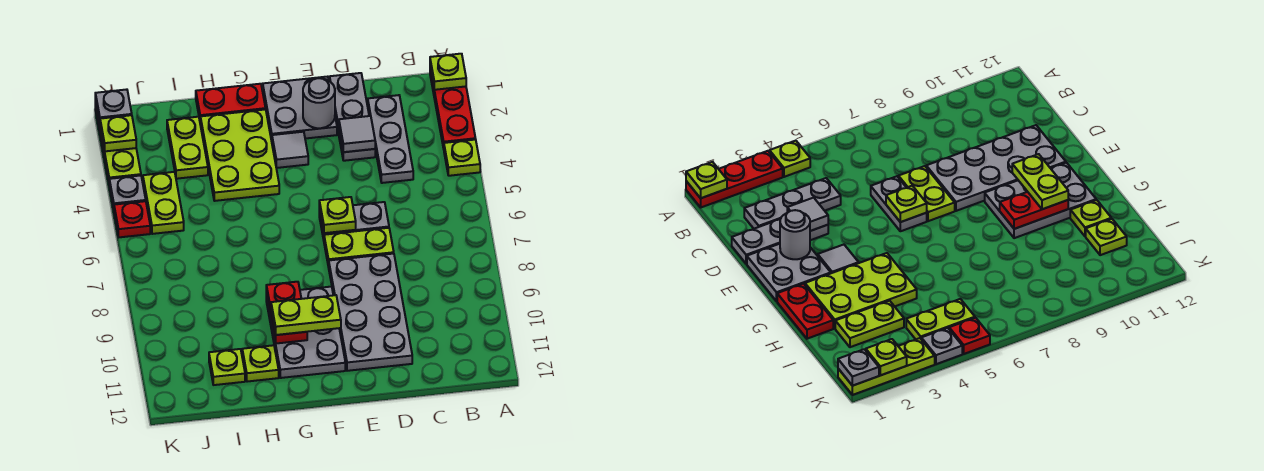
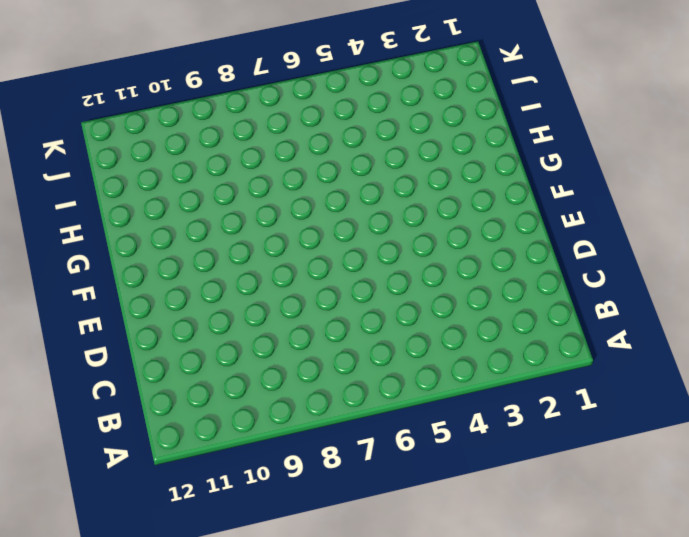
none -> red 1x3 plate [430,69,476,149]
none -> lime 1x1 plate [444,140,480,176]
none -> grey 1x3 plate [368,95,413,183]

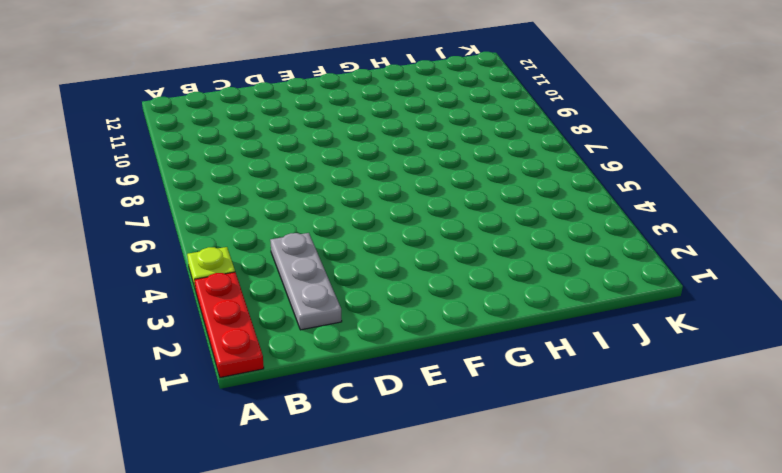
none -> grey 1x3 plate [330,73,375,161]
none -> grey 1x2 plate [319,202,389,240]
none -> lime 1x2 plate [324,228,394,267]

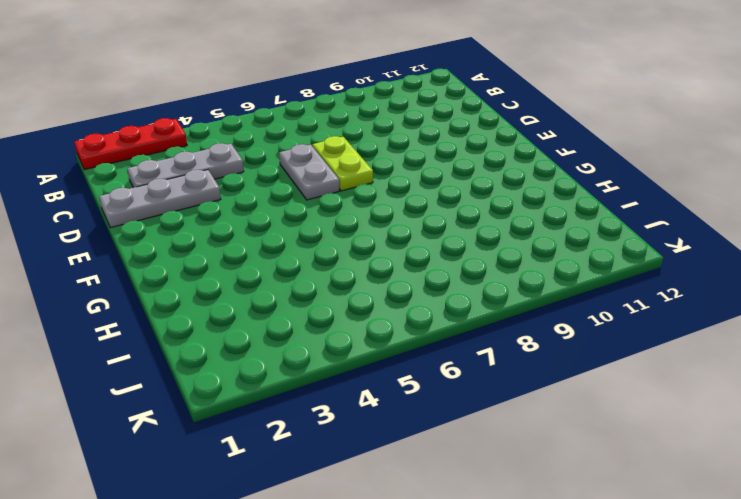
none -> lime 1x1 plate [444,140,480,176]
none -> grey 2x4 plate [329,254,412,371]
none -> grey 2x2 plate [263,77,337,141]

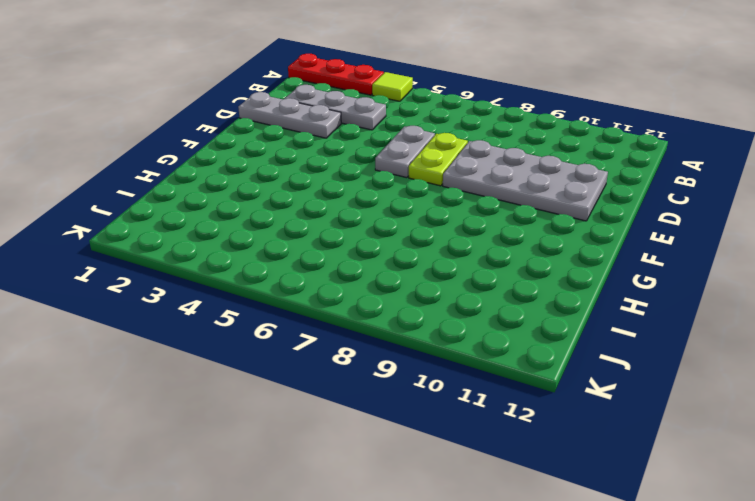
lime 1x1 tile [372,72,413,101] -> lime 1x1 plate [444,140,480,176]
none -> grey 2x2 plate [263,77,337,141]
none -> grey 1x1 tile [272,132,308,168]
none -> grey 2x3 plate [266,287,345,378]

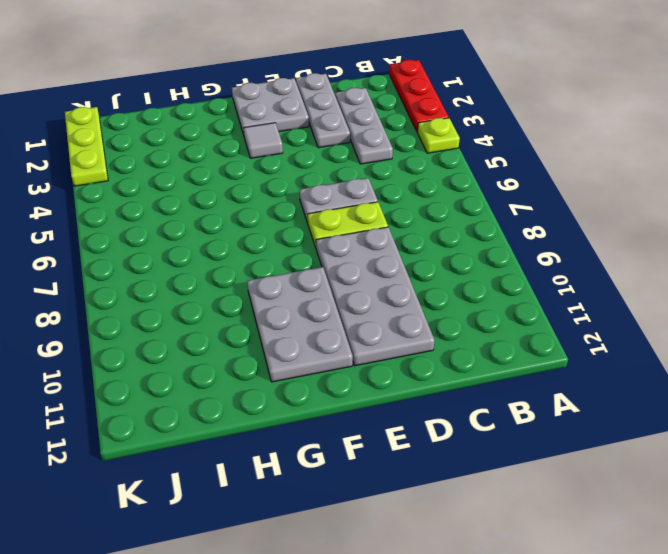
none -> red 1x2 plate [196,84,266,120]
none -> lime 2x3 plate [200,109,279,201]
none -> lime 1x1 plate [242,345,279,382]

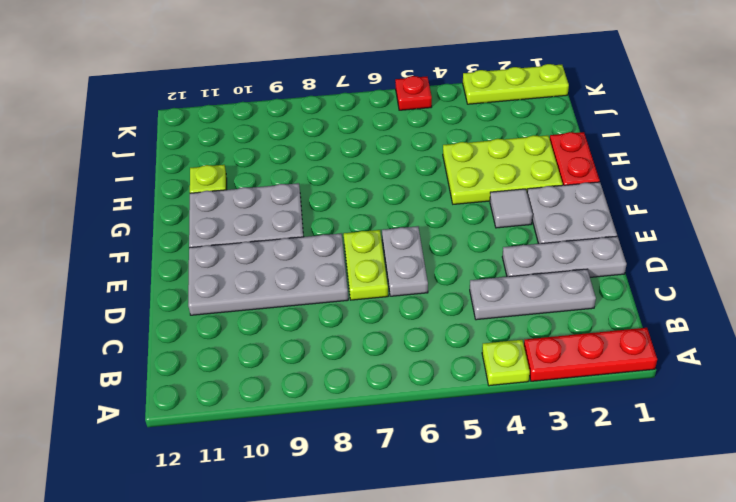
none -> lime 1x2 plate [167,117,208,179]
none -> lime 1x1 plate [209,349,245,385]
none -> lime 1x2 plate [143,172,184,234]

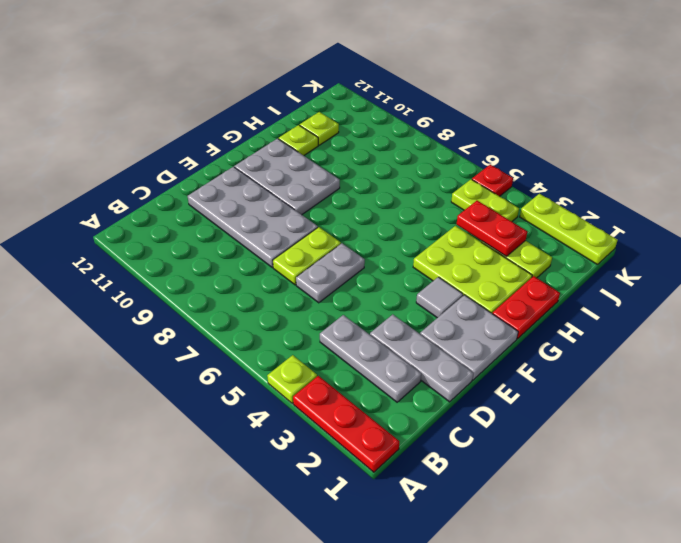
red 1x2 plate [457,201,527,256] -> red 1x2 plate moved to [266,282,307,344]
none -> grey 1x1 plate [109,175,146,210]
none -> lime 1x1 plate [430,54,466,90]
none -> grey 1x1 tile [339,116,375,152]

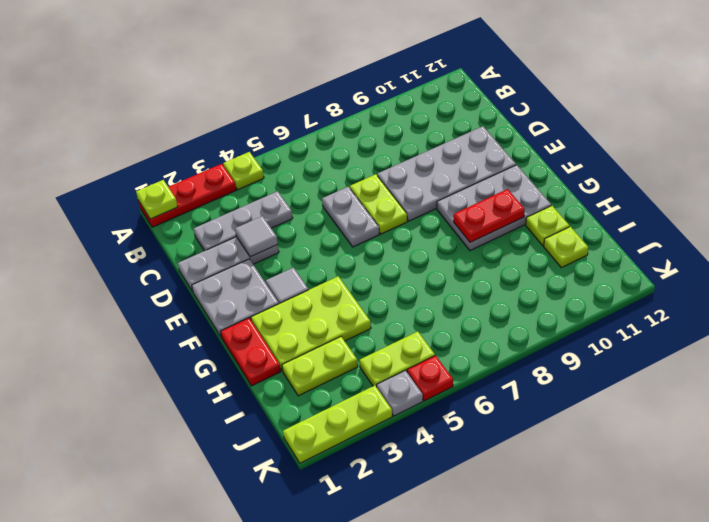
none -> grey 1x1 round brick [303,78,335,128]
none -> lime 1x1 plate [319,197,356,233]
none -> grey 1x1 plate [95,89,132,124]

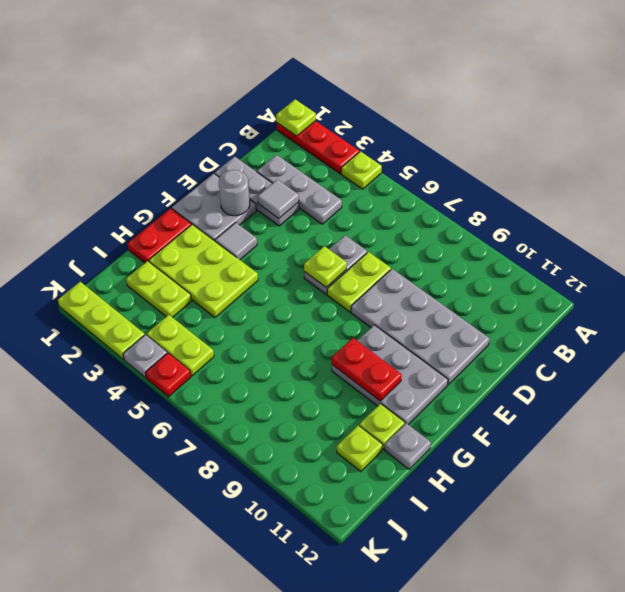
grey 1x1 plate [385,423,431,469] -> grey 1x1 plate moved to [95,89,132,124]
none -> lime 1x1 plate [100,115,136,151]
none -> lime 1x2 plate [271,295,341,335]

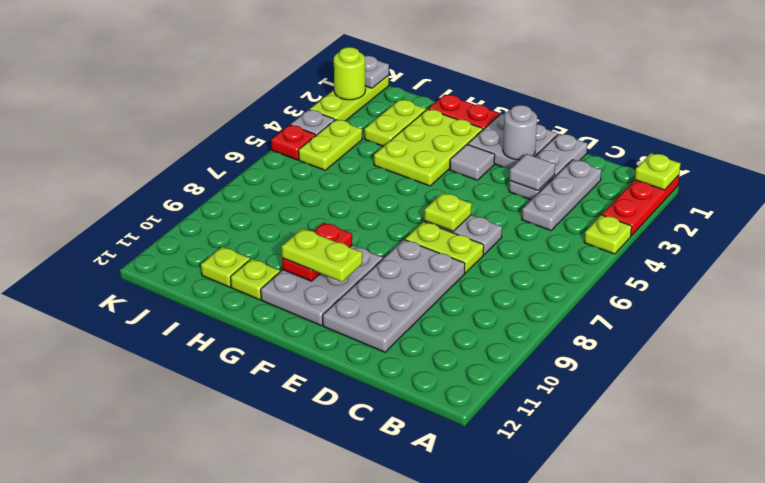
lime 1x1 round brick [334,47,365,100] -> lime 1x1 plate [100,115,136,151]

